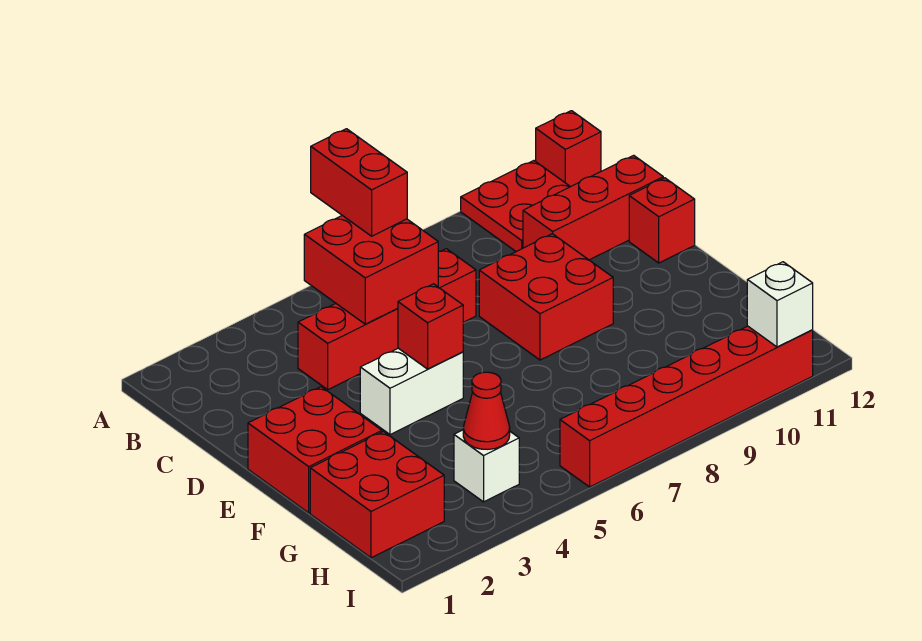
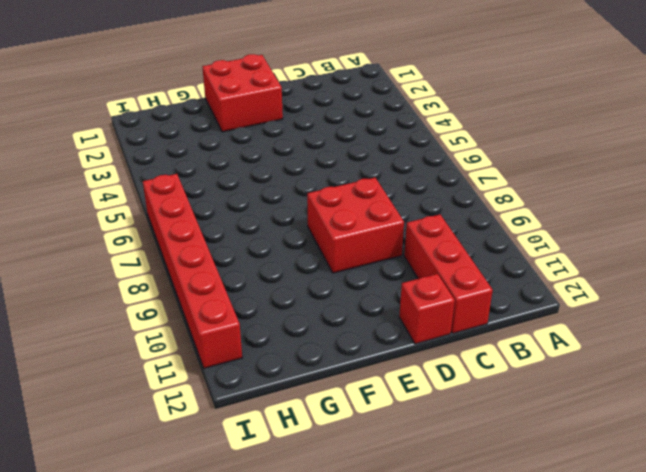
none -> red 2x2 plate [461,161,570,252]
none -> red 1x1 brick [536,111,601,187]
none -> red 1x4 brick [298,249,476,390]

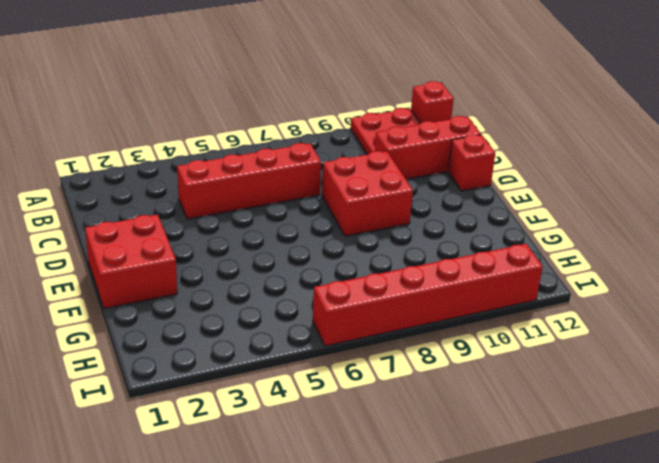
none -> white 1x2 brick [360,348,463,435]
none -> red 2x2 brick [310,432,444,558]
none -> white 1x1 brick [454,430,519,502]

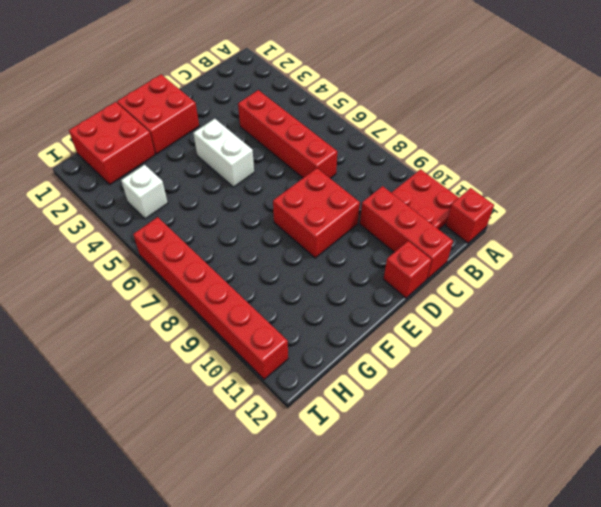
none -> red 2x2 brick [304,216,438,324]
none -> red 1x1 brick [398,284,463,369]
none -> red 1x1 cone [463,372,510,449]

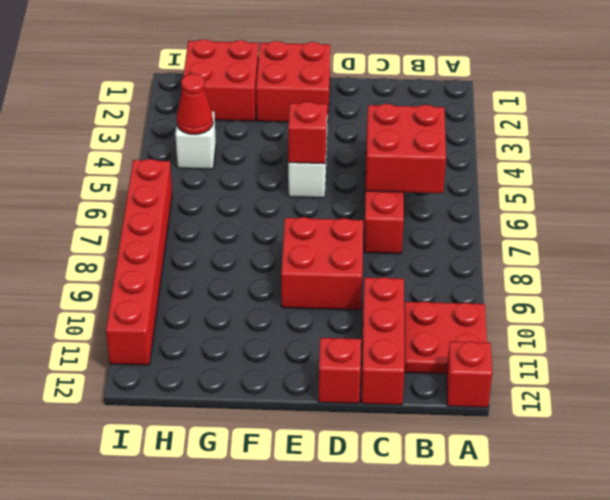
none -> white 1x1 brick [747,262,813,347]
none -> red 1x2 brick [311,129,407,236]

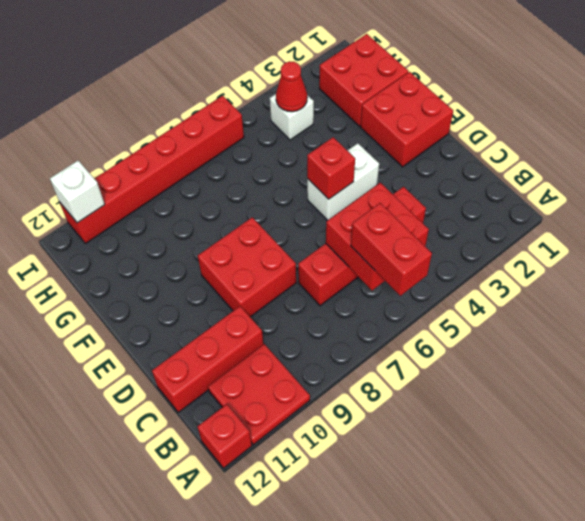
none -> red 1x1 brick [629,178,695,263]

